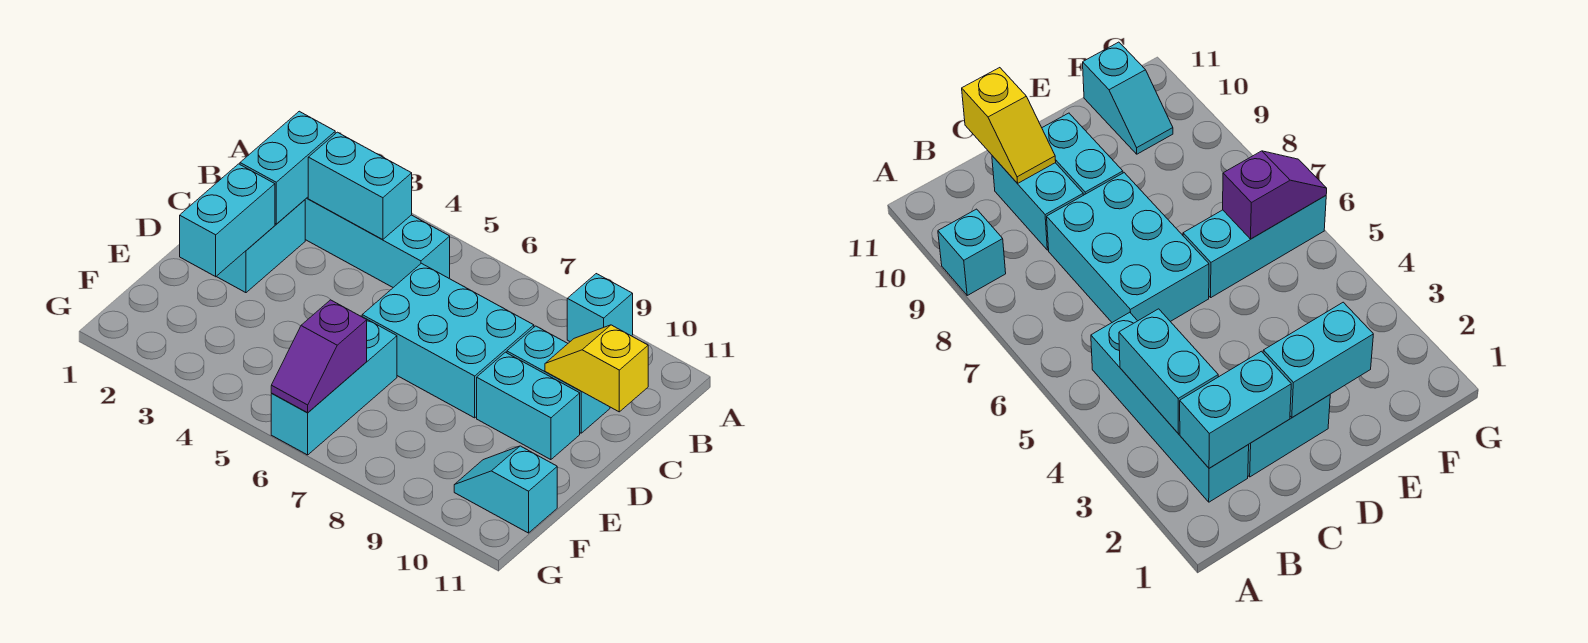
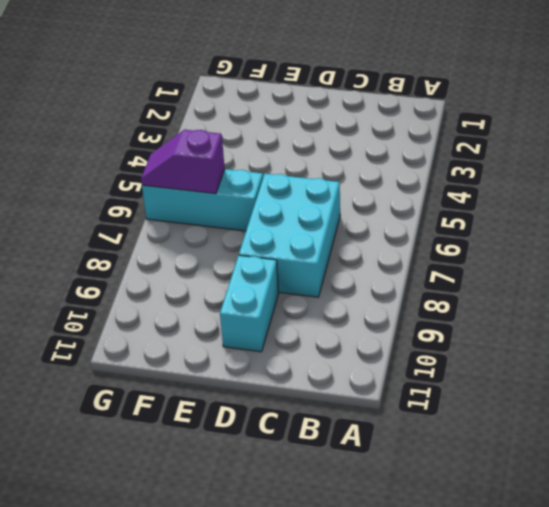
none -> cyan 1x1 brick [567,274,633,341]
none -> cyan 1x4 brick [305,197,450,287]
none -> cyan 1x2 brick [216,200,305,293]

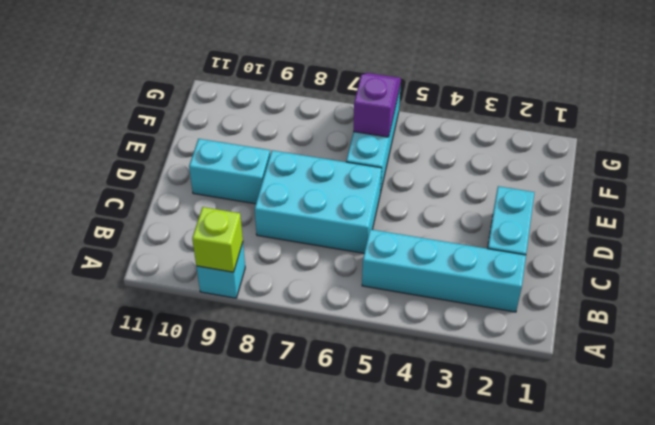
lime 1x1 brick [192,207,243,272] -> none
none -> cyan 1x2 brick [507,326,610,433]
none -> cyan 1x2 slope [454,446,557,533]
none -> cyan 1x2 brick [240,111,335,224]

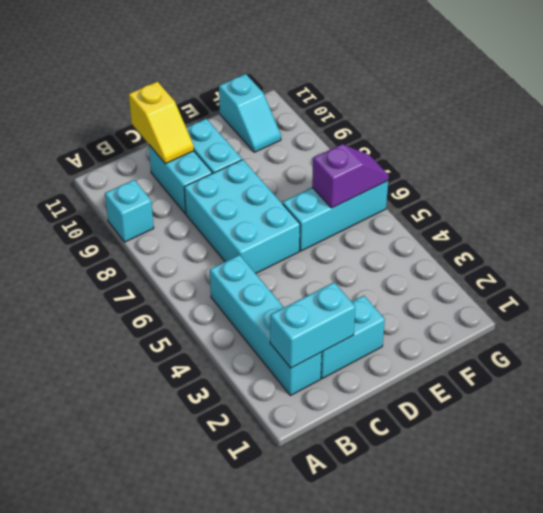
none -> cyan 1x2 brick [308,132,412,240]
none -> cyan 1x2 brick [180,164,275,277]

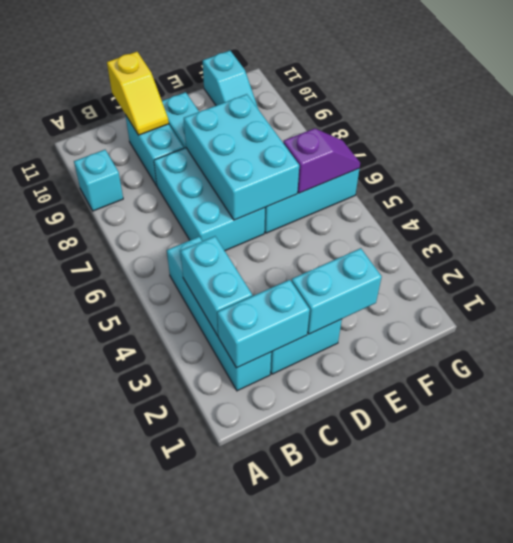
cyan 2x3 brick [184,94,299,220] -> none

